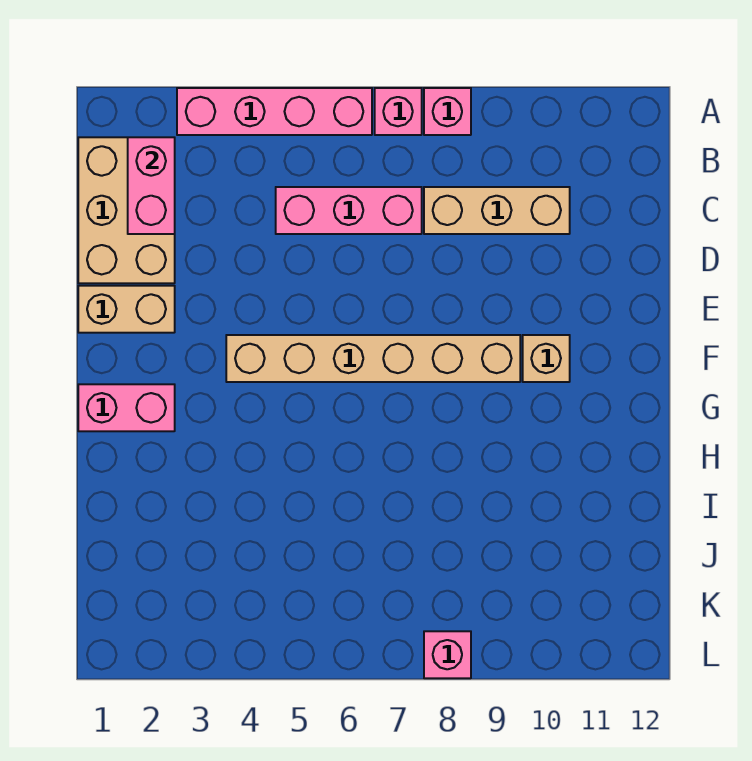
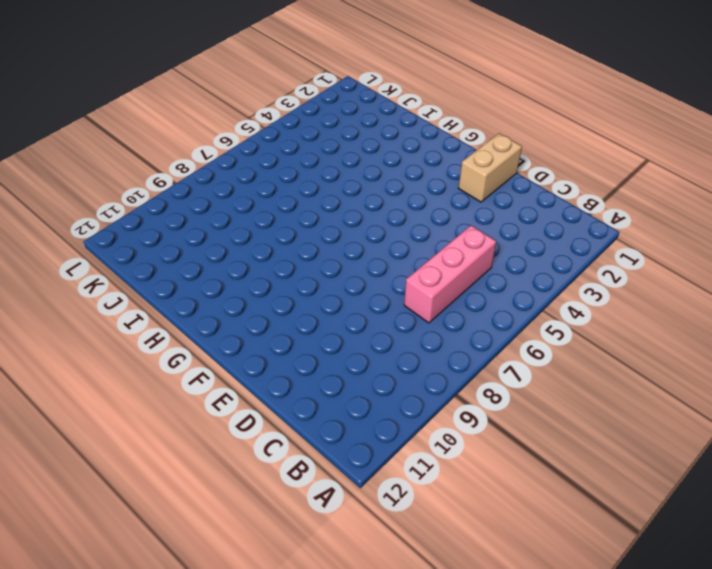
none -> pink 1x4 brick [177,88,372,135]
none -> pink 1x1 brick [375,88,422,135]
none -> pink 1x1 brick [424,88,471,135]

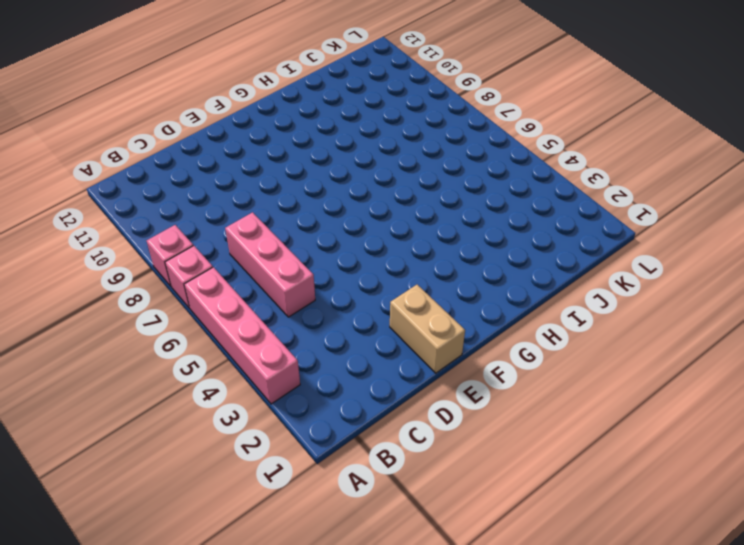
none -> tan 2x3 brick [78,137,175,283]
none -> tan 1x3 brick [424,187,570,234]
none -> tan 1x6 brick [226,335,520,382]

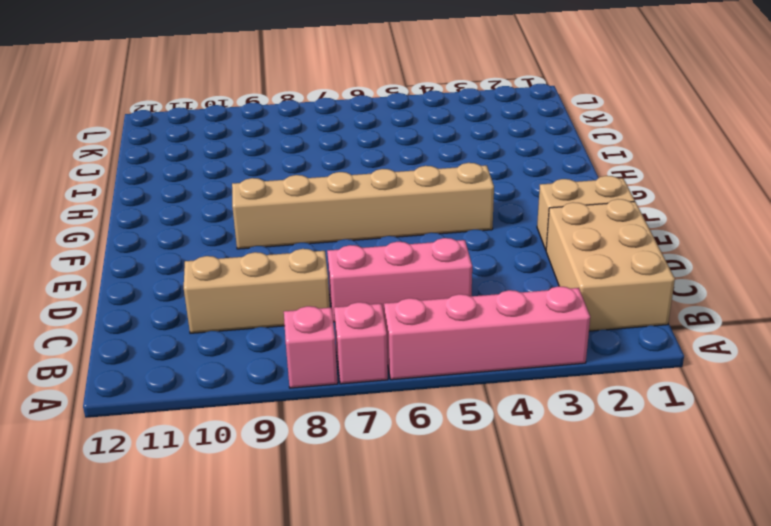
none -> tan 1x1 brick [523,335,570,382]
none -> pink 1x2 brick [78,384,175,431]
none -> pink 1x1 brick [424,631,471,678]

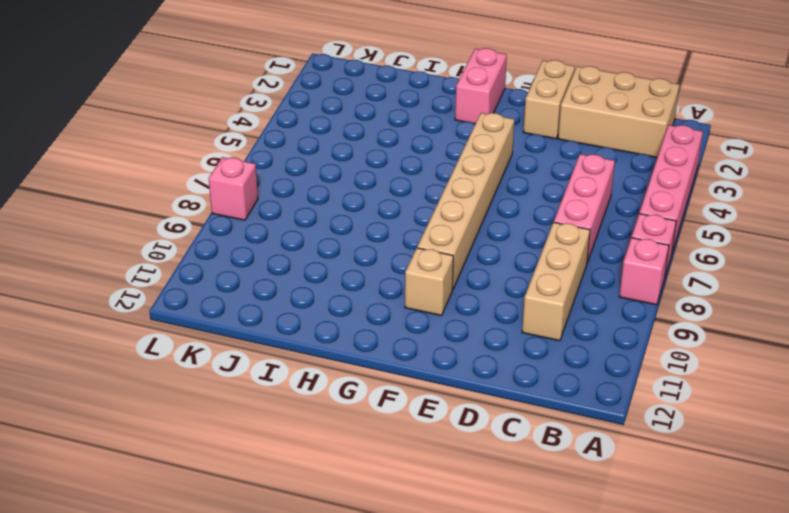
none -> pink 1x2 brick [128,137,175,234]

